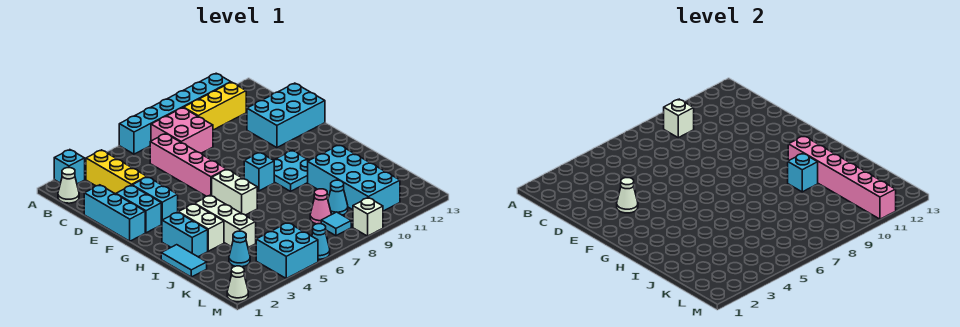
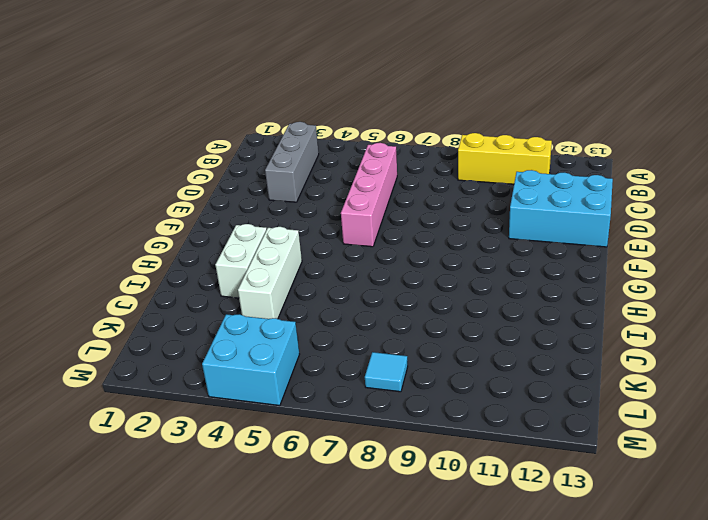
grey 1x3 brick [265,122,319,202] -> yellow 1x3 brick [86,150,147,194]
none -> cyan 1x1 brick [54,150,85,184]
none -> cyan 1x6 brick [119,73,231,154]
none -> white 1x1 cone [58,168,79,203]
none -> pink 2x2 brick [151,108,213,153]

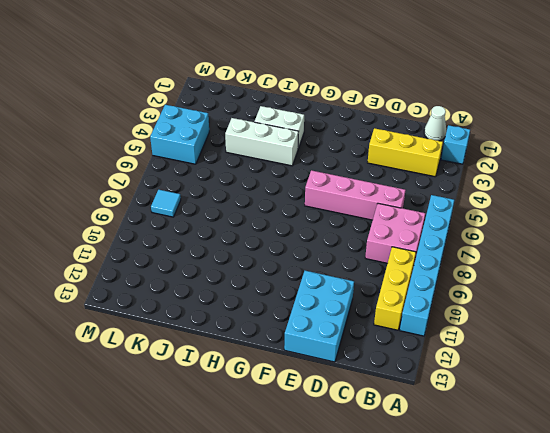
none -> cyan 1x3 brick [84,185,145,241]
none -> cyan 1x2 brick [116,185,161,233]
none -> cyan 1x2 brick [132,177,178,224]
none -> white 1x2 brick [212,169,257,215]

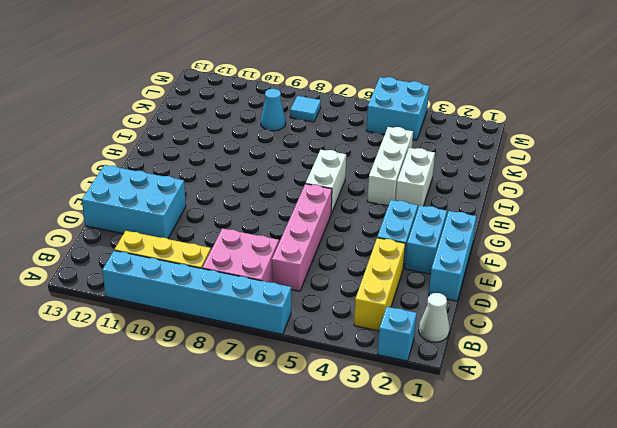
none -> cyan 1x1 brick [244,152,274,191]
none -> cyan 2x2 plate [274,150,309,191]
none -> cyan 1x2 brick [162,212,208,257]
none -> cyan 1x2 tile [161,245,207,277]

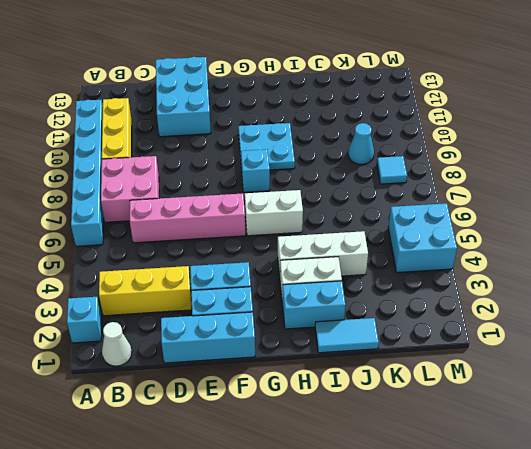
none -> cyan 2x4 brick [308,145,400,211]
none -> cyan 1x1 cone [229,231,250,267]
none -> pink 1x1 cone [310,189,331,224]
none -> white 1x1 cone [227,266,248,302]

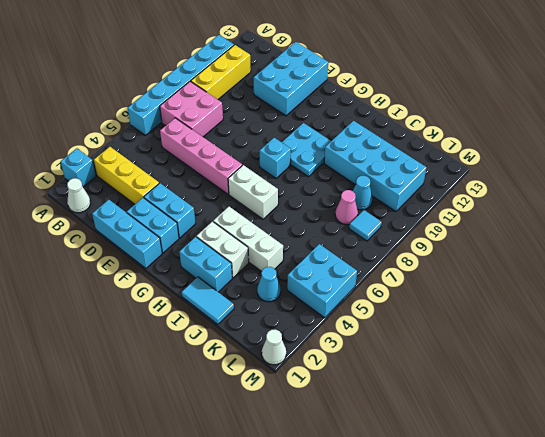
none -> cyan 1x1 cone [312,224,330,259]
none -> white 1x1 brick [353,198,383,236]
none -> white 1x1 brick [664,99,694,138]
none -> white 1x1 cone [617,178,638,213]

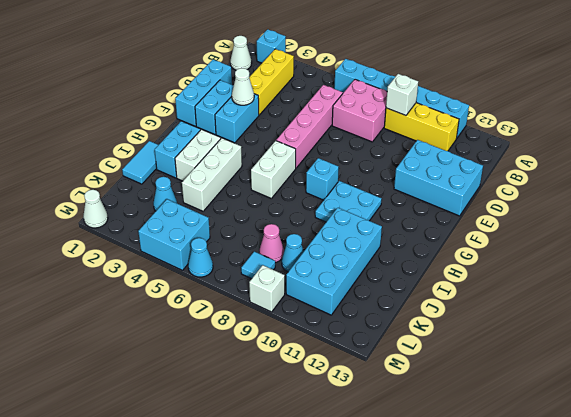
none -> pink 1x6 brick [788,136,896,219]
none -> cyan 1x1 brick [788,154,818,192]

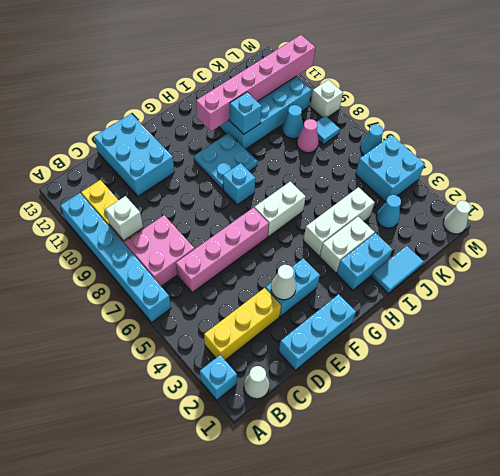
none -> cyan 1x2 brick [116,185,161,233]

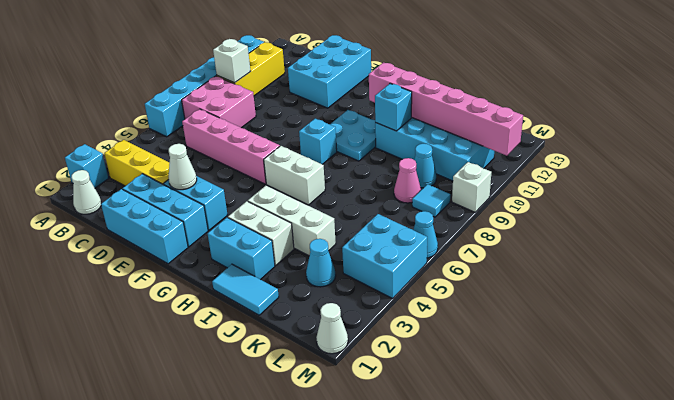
cyan 1x3 brick [123,174,208,247] -> cyan 1x2 brick [116,185,161,233]

